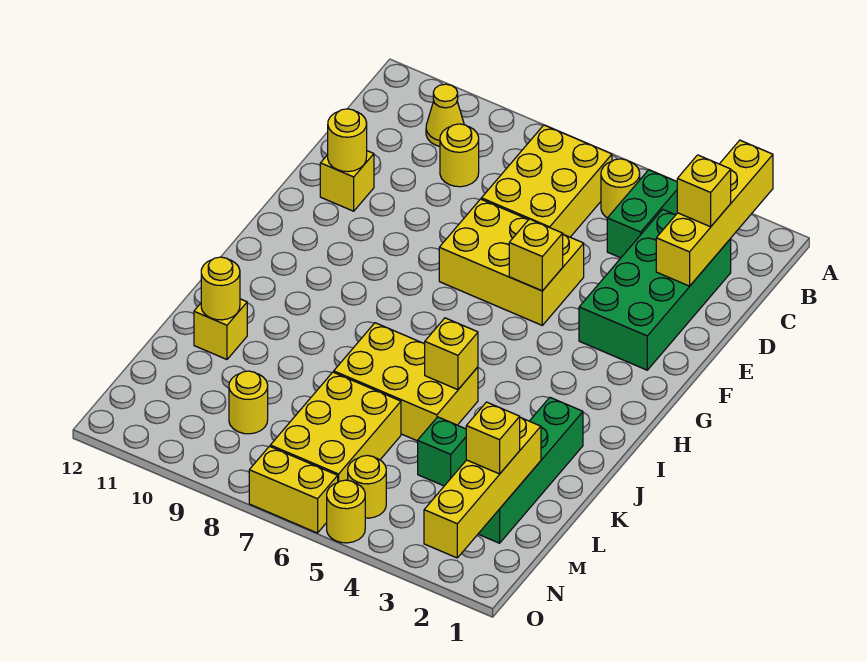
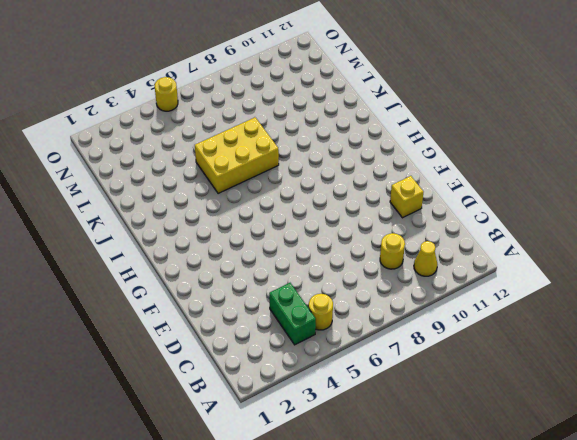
none -> yellow 2x3 brick [481,125,612,237]
none -> green 2x4 brick [579,209,731,370]
none -> yellow 2x3 brick [439,199,584,325]

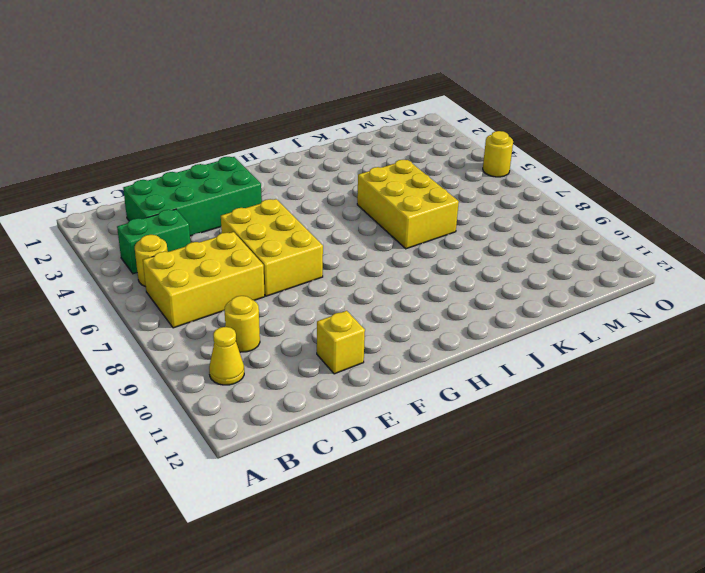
none -> green 1x4 brick [479,398,583,543]
none -> yellow 1x1 brick [194,299,247,359]
none -> green 1x1 brick [418,417,466,486]

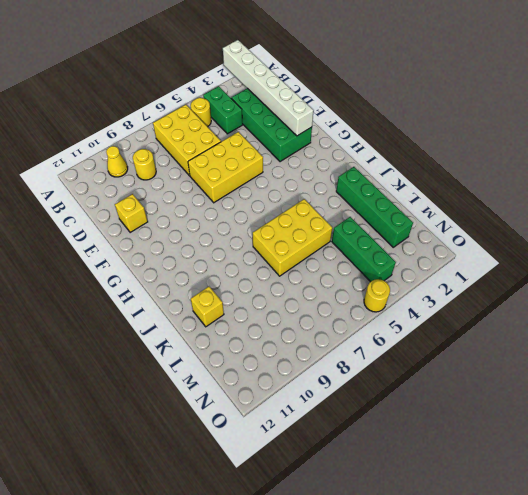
white 1x6 brick [223,40,314,136] -> yellow 1x4 brick [656,140,773,286]
green 1x3 brick [332,217,396,282] -> green 1x1 brick [418,417,466,486]
none -> yellow 2x3 brick [270,372,401,482]
none -> yellow 1x1 round brick [229,371,268,434]
none -> yellow 1x1 round brick [348,455,386,518]

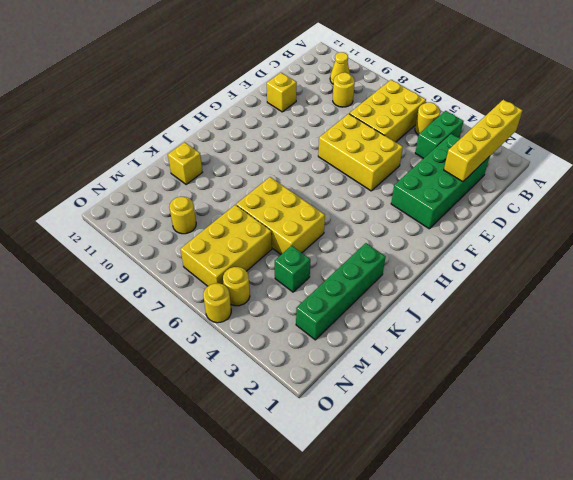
none -> yellow 1x2 brick [249,446,338,533]
none -> yellow 1x1 round brick [328,109,367,172]
none -> yellow 1x1 brick [509,219,563,291]

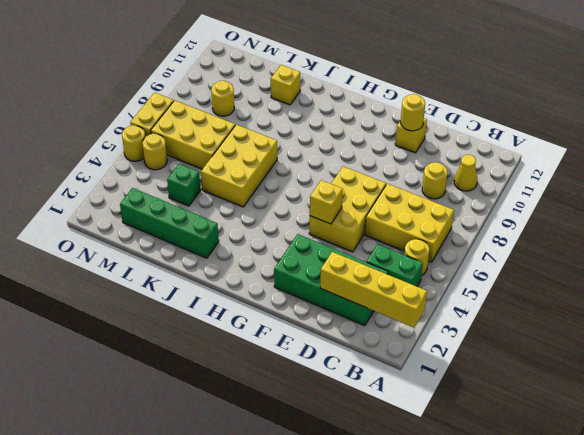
none -> yellow 1x1 brick [425,318,478,390]
none -> yellow 1x1 round brick [201,257,240,320]
none -> yellow 1x4 brick [424,417,541,558]

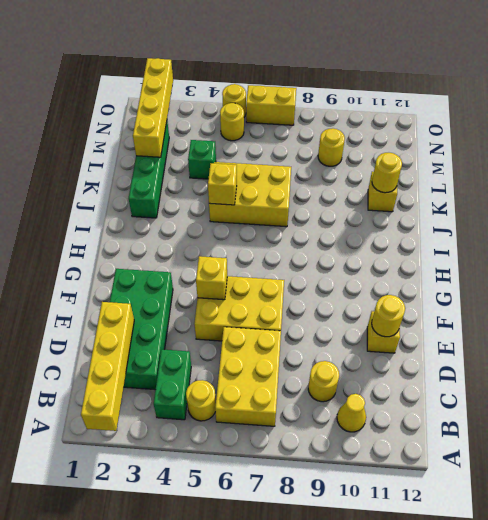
none -> yellow 2x3 brick [270,372,401,482]
none -> yellow 1x1 brick [677,155,731,227]
none -> yellow 1x1 brick [466,402,520,474]

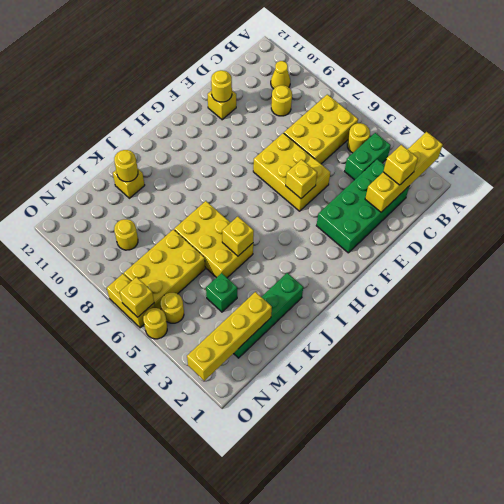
yellow 1x1 brick [120,277,154,317] -> yellow 1x1 brick moved to [466,402,520,474]

